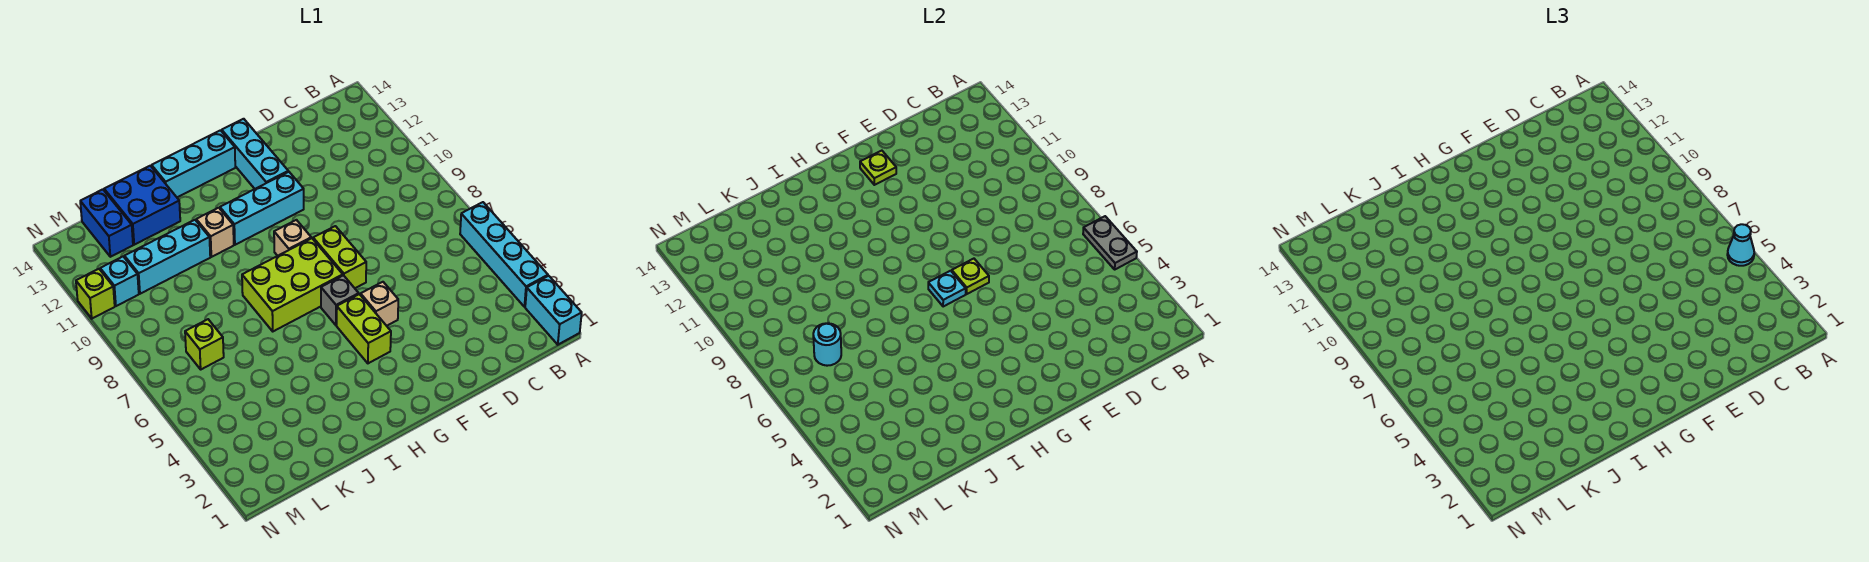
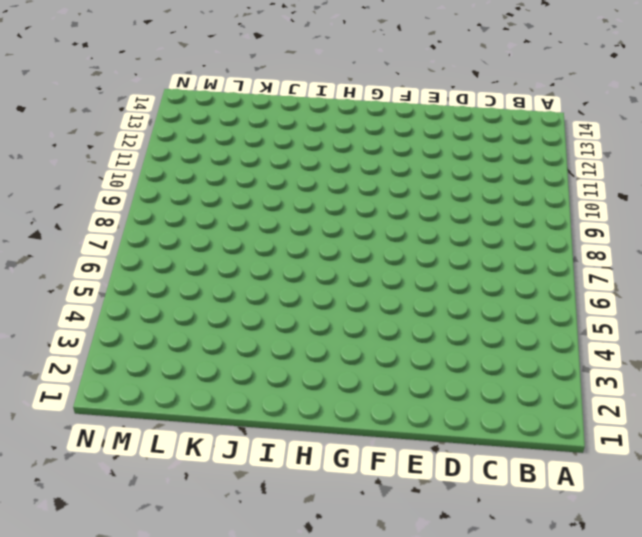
none -> cyan 1x2 brick [525,276,582,345]
none -> cyan 1x4 brick [460,202,548,307]
none -> tan 1x1 brick [361,282,398,326]

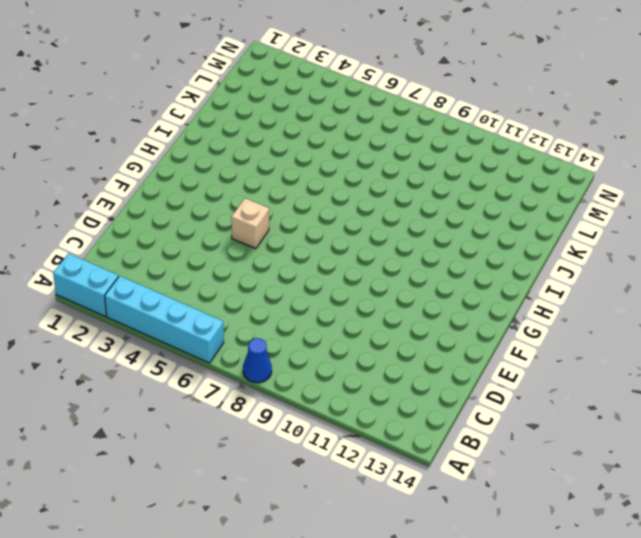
blue 1x1 cone [243,338,272,383] -> none
none -> lime 1x2 brick [313,226,366,288]
none -> cyan 1x3 brick [220,172,304,245]
none -> cyan 1x3 brick [222,119,288,189]

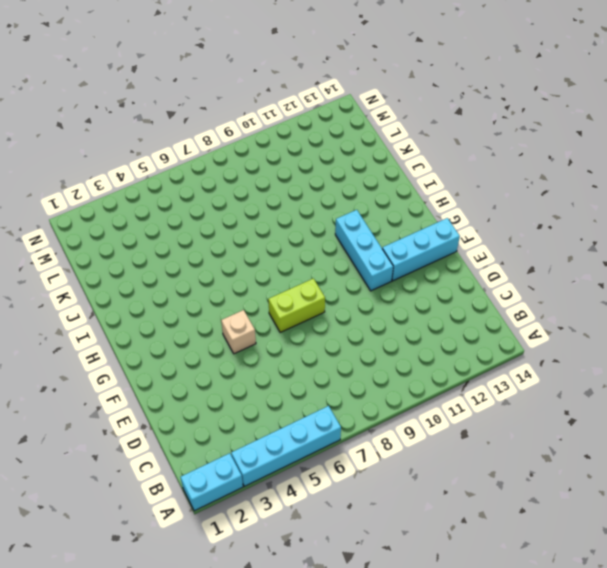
none -> lime 1x2 brick [337,294,391,363]
none -> grey 1x1 brick [321,275,359,325]
none -> lime 2x3 brick [242,238,343,331]

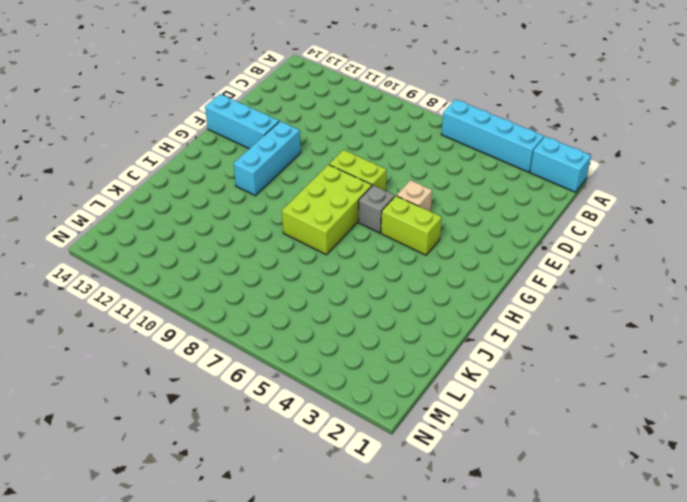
none -> tan 1x1 brick [274,220,311,256]
none -> cyan 1x3 brick [152,130,235,197]
none -> tan 1x1 brick [196,208,234,257]

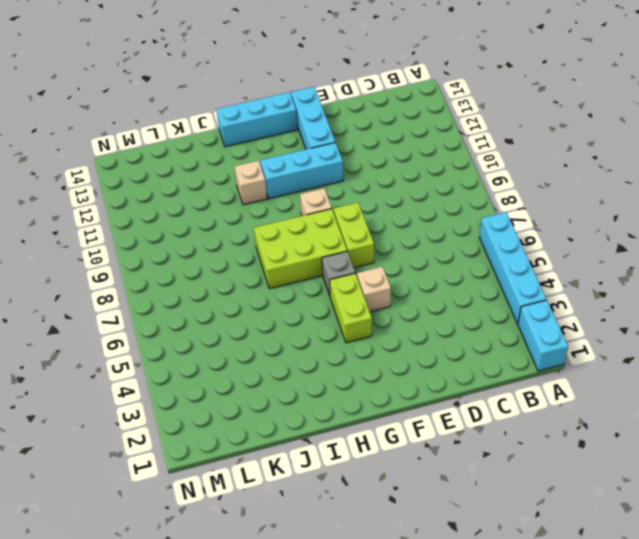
none -> cyan 1x3 brick [124,220,210,294]
none -> blue 2x2 brick [104,166,180,245]
none -> lime 1x1 brick [185,319,224,369]

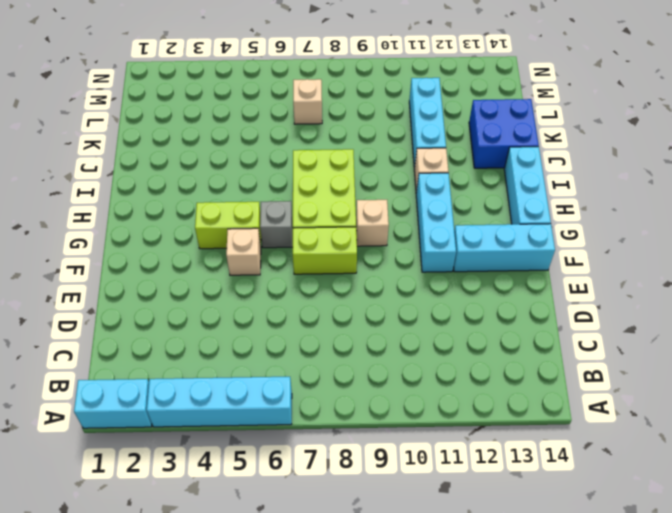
tan 1x1 brick [293,79,322,124] -> lime 1x1 brick [185,319,224,369]
none -> blue 1x2 brick [80,189,133,257]
none -> cyan 1x1 brick [100,257,139,306]
none -> lime 1x1 brick [76,269,115,319]

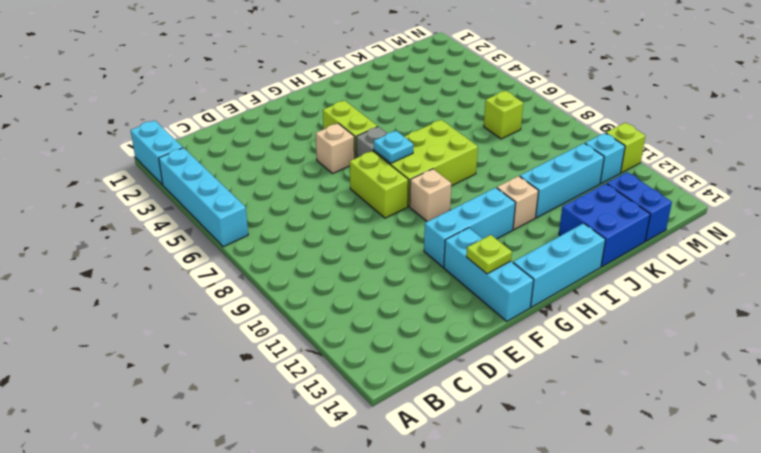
none -> grey 1x2 plate [1083,216,1137,269]
none -> lime 1x1 plate [952,259,989,294]
none -> cyan 1x1 round brick [813,323,841,366]

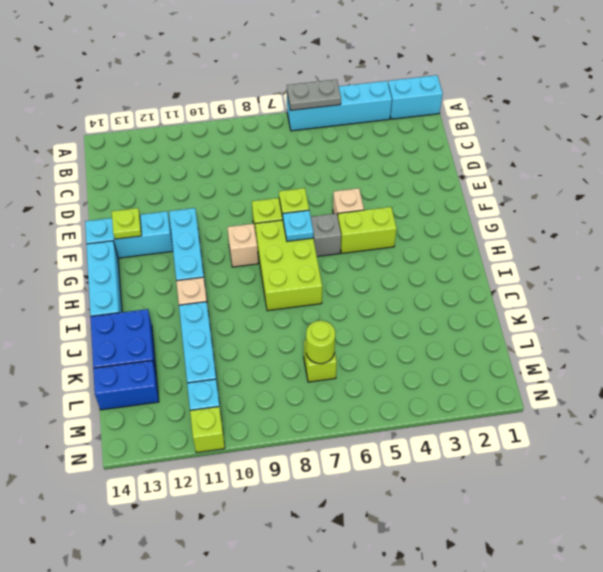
lime 1x1 round brick [306,321,335,364] -> cyan 1x1 round brick [813,323,841,366]
none -> cyan 1x1 cone [1727,224,1754,266]

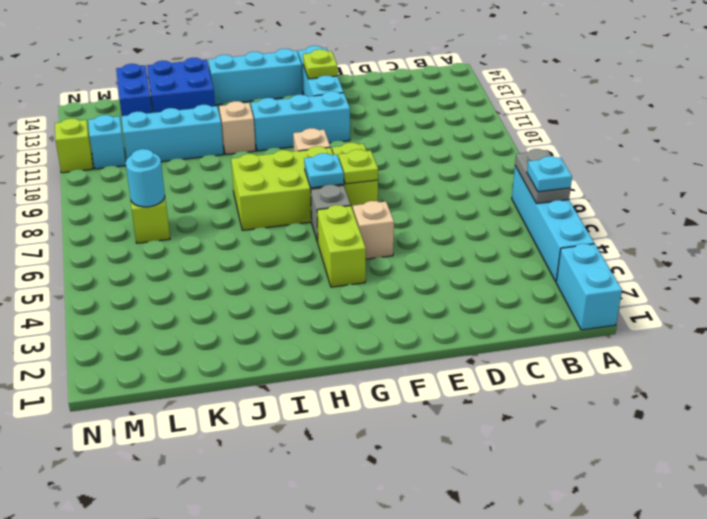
cyan 1x1 plate [527,156,572,192] -> cyan 1x1 cone [1727,224,1754,266]

